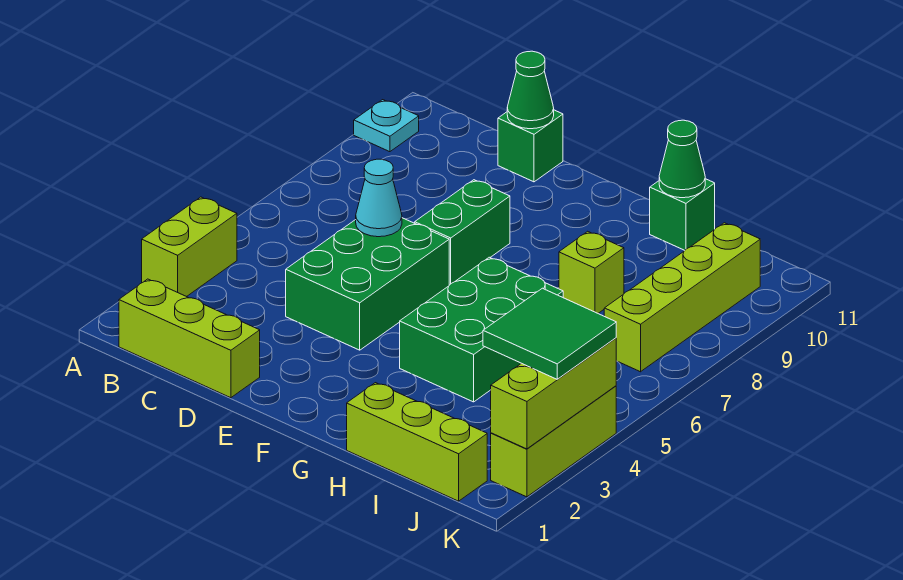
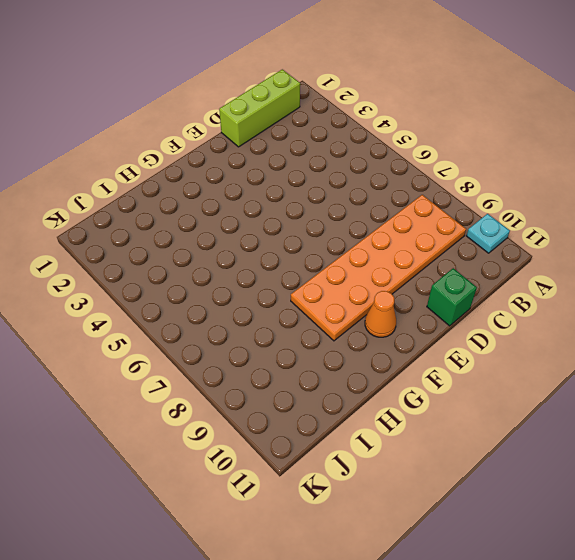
orange 2x6 plate [291,195,466,341] -> green 1x2 brick [415,180,510,285]
orange 1x1 cone [365,291,396,337] -> none
none -> lime 1x2 brick [142,197,237,297]
none -> green 2x3 brick [286,218,449,350]
none -> green 2x3 brick [400,257,563,402]

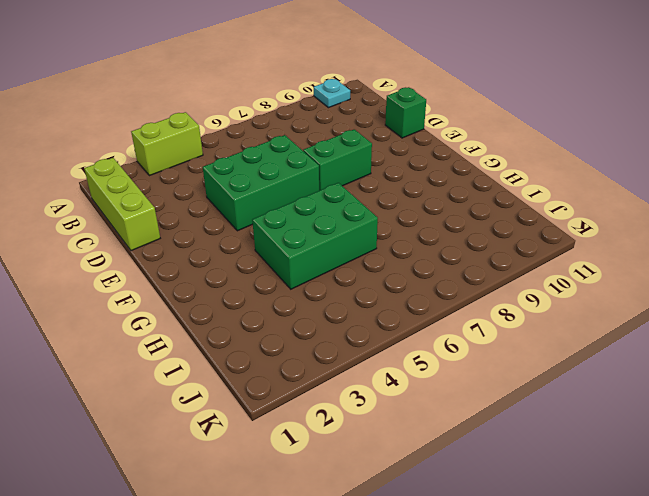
none -> lime 1x3 brick [347,383,487,501]
none -> lime 1x1 brick [559,231,624,313]
none -> green 1x1 brick [650,179,715,250]

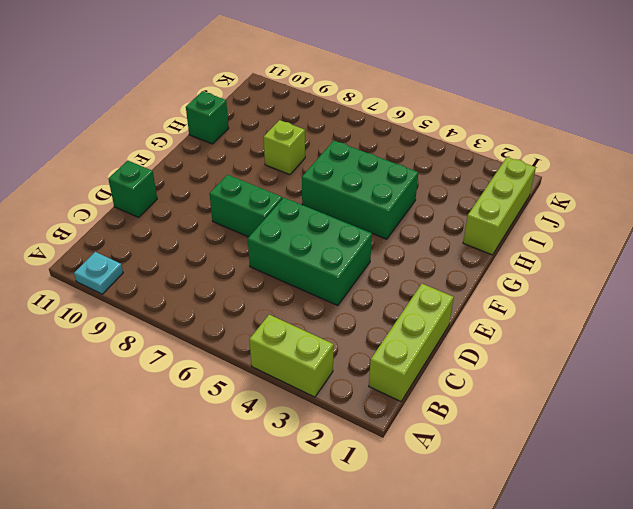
none -> lime 1x4 brick [604,223,760,372]
none -> lime 1x3 brick [491,386,616,497]
none -> cyan 1x1 cone [356,159,402,237]

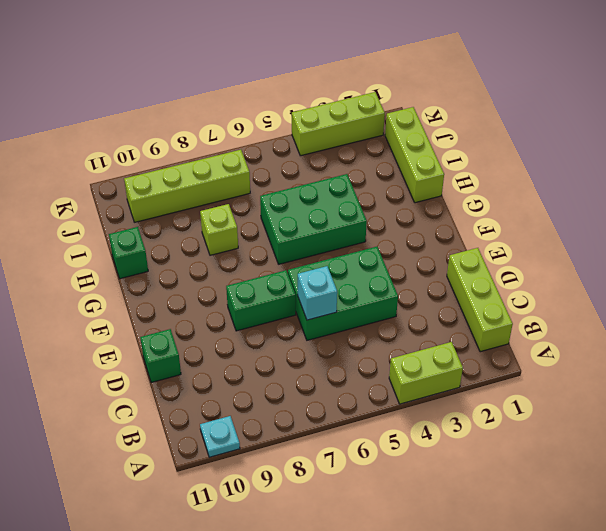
cyan 1x1 brick [298,266,337,320] -> cyan 1x1 cone [356,159,402,237]
none -> green 1x1 cone [507,51,554,129]
none -> green 1x1 cone [659,120,705,198]
none -> lime 1x3 brick [491,338,616,449]

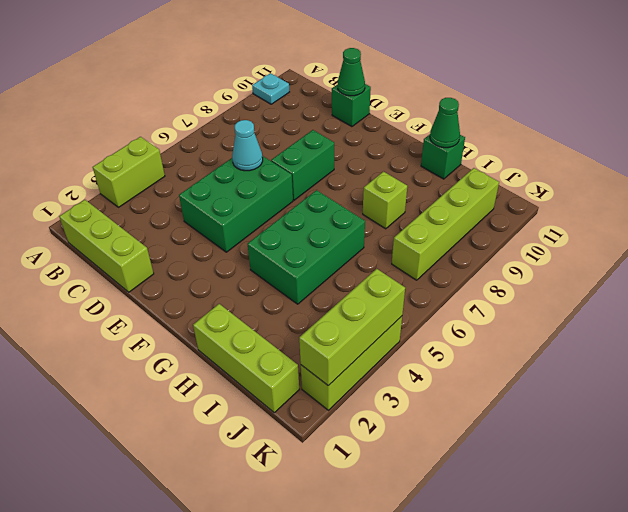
none -> green 2x2 tile [483,288,616,379]

